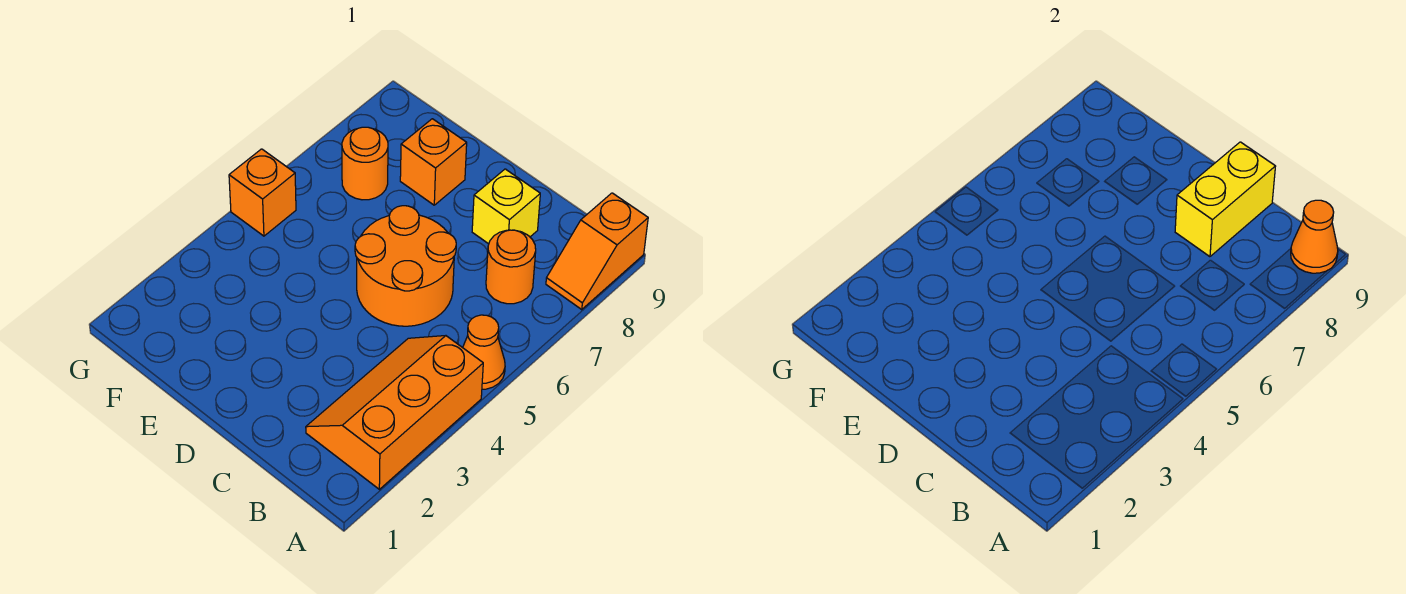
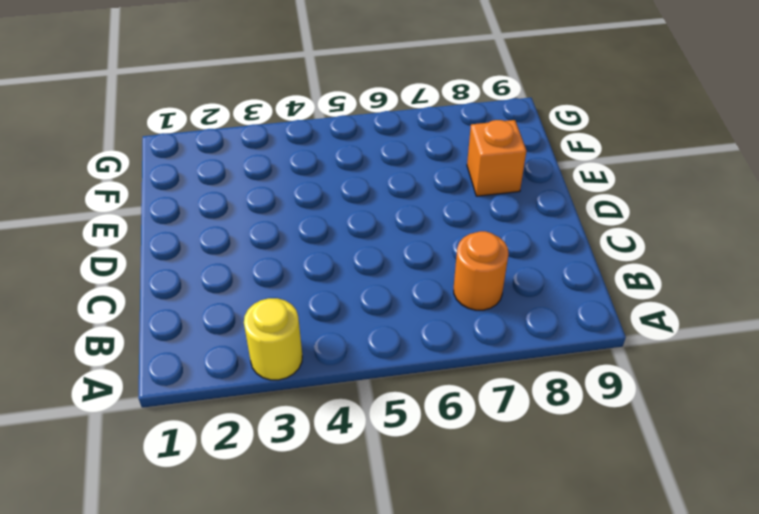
yellow 1x1 round brick [244,298,302,380] -> orange 2x3 slope [306,336,483,489]
none -> orange 1x1 cone [463,315,505,389]
none -> orange 1x2 slope [546,193,648,309]

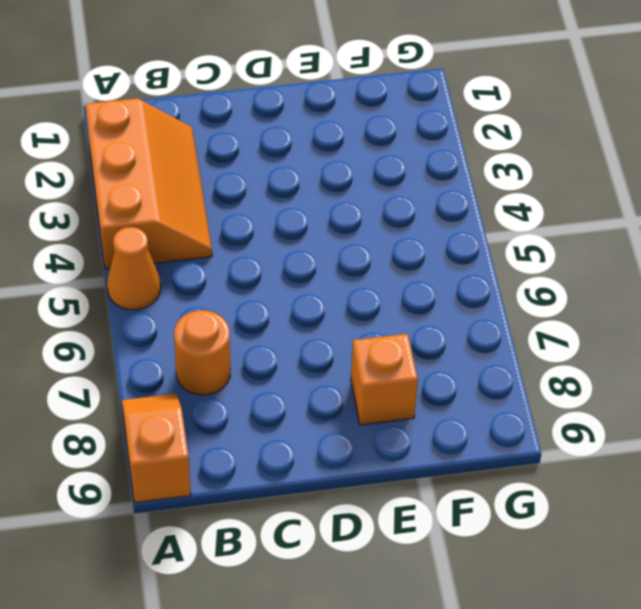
none -> orange 2x2 round brick [355,206,456,326]
none -> yellow 1x1 brick [472,169,540,244]

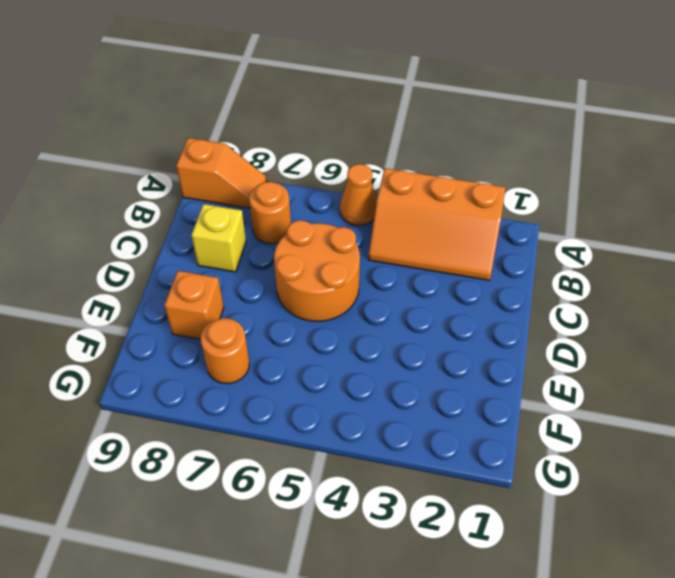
none -> orange 1x1 brick [229,149,296,236]
none -> orange 1x1 cone [1291,200,1338,273]

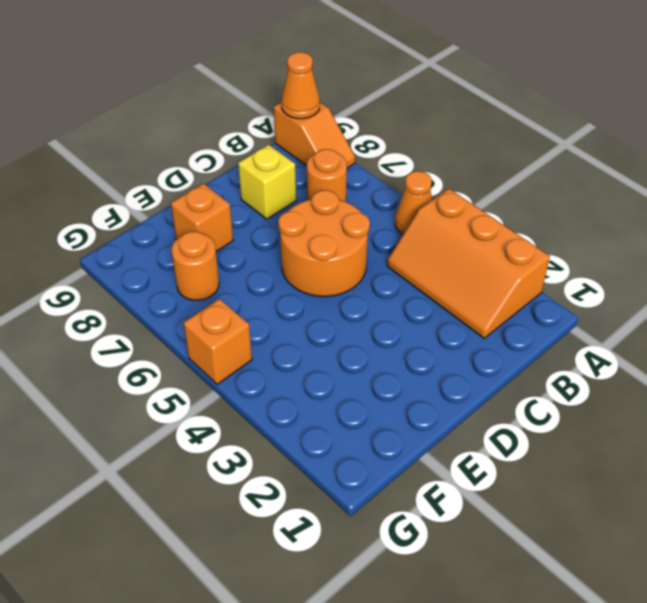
none -> yellow 1x2 brick [1175,142,1276,257]

